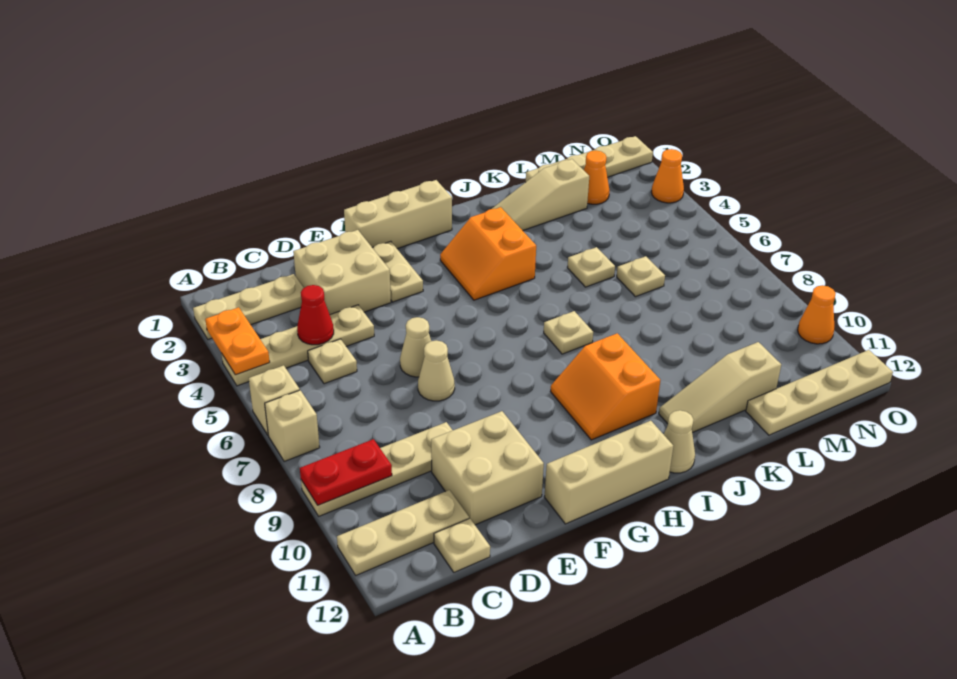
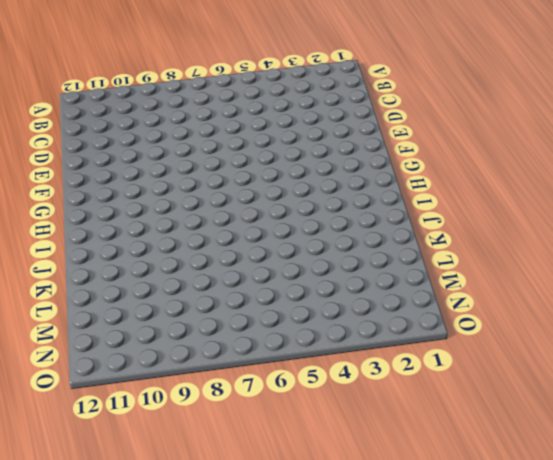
none -> tan 1x3 plate [193,274,304,339]
none -> tan 1x4 plate [221,305,374,386]
none -> tan 1x1 brick [249,365,300,435]
none -> tan 1x1 brick [265,390,320,461]

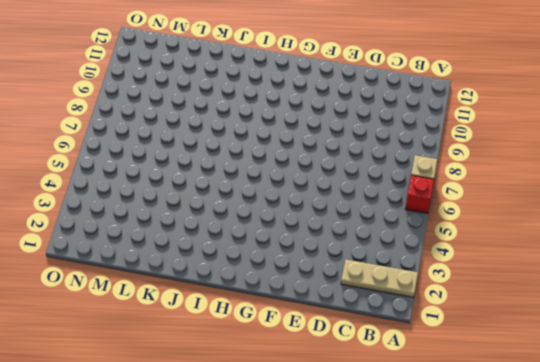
red 1x1 brick [405,175,434,213] -> tan 1x1 brick [249,365,300,435]
none -> tan 1x4 plate [221,305,374,386]
none -> tan 1x4 plate [301,422,453,516]
none -> tan 1x3 plate [337,490,469,575]
none -> tan 1x1 plate [308,339,357,384]

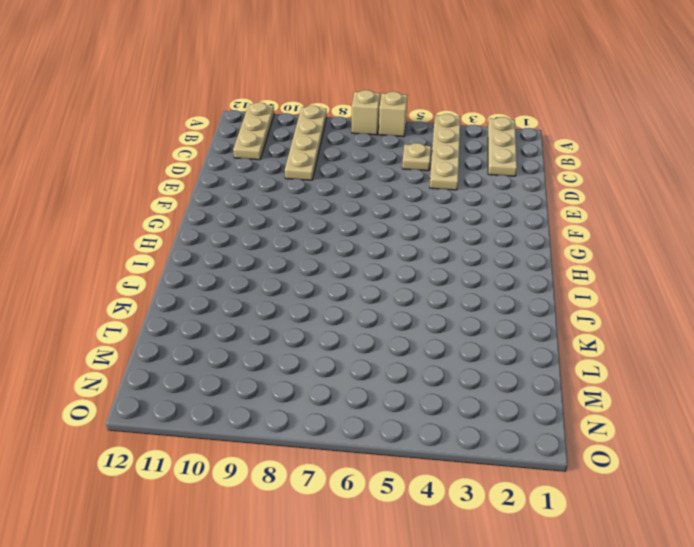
none -> tan 1x1 plate [434,518,490,572]
none -> tan 2x2 brick [293,230,391,314]
none -> tan 2x2 brick [431,411,544,525]
none -> tan 1x1 cone [400,317,431,377]

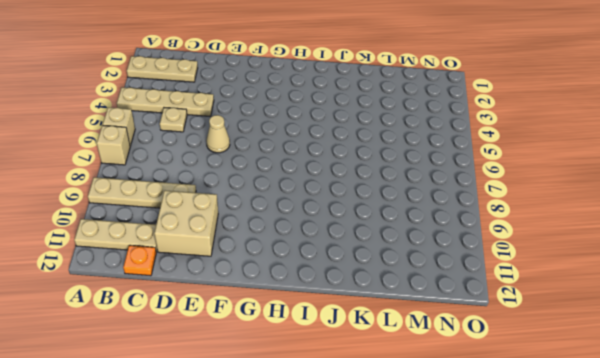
orange 1x1 plate [123,245,156,276] -> tan 1x1 plate [434,518,490,572]
none -> tan 2x2 brick [293,230,391,314]
none -> tan 1x1 cone [418,340,455,401]
none -> tan 1x3 brick [344,180,452,249]
none -> tan 1x2 plate [372,241,423,302]

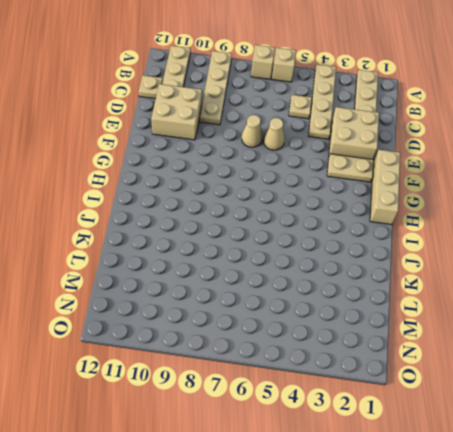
none -> tan 1x3 brick [544,421,673,524]
none -> orange 2x2 slope [440,207,536,300]
none -> orange 2x2 slope [551,333,660,440]
none -> tan 1x1 plate [544,311,593,354]

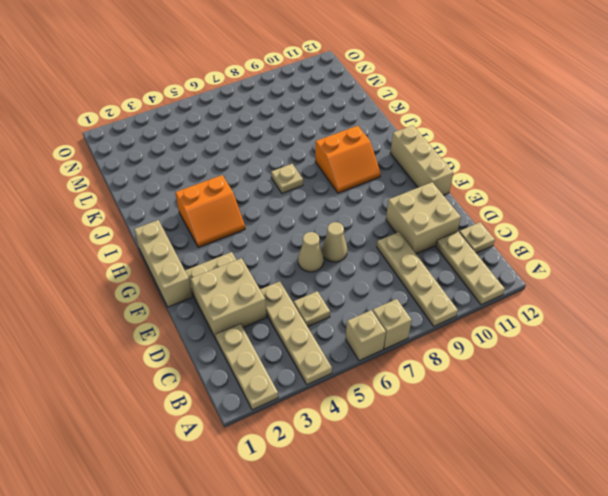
none -> tan 1x1 cone [664,410,695,473]
none -> tan 1x3 slope [492,159,589,230]
none -> tan 1x3 slope [659,342,781,433]
none -> tan 1x1 plate [567,247,615,287]

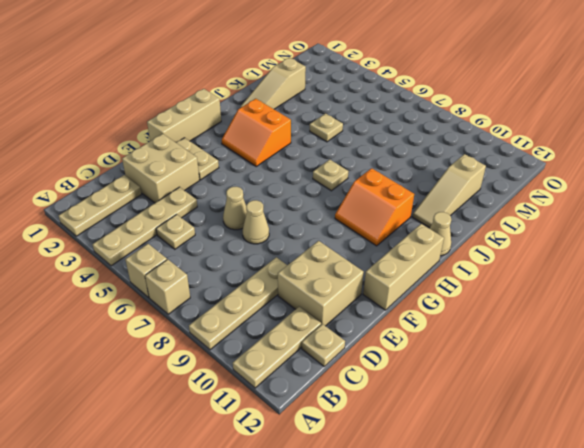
none -> tan 1x4 plate [526,136,653,182]
none -> tan 1x1 plate [617,256,665,297]
none -> tan 1x4 plate [746,350,893,435]
none -> orange 1x1 cone [584,151,610,204]

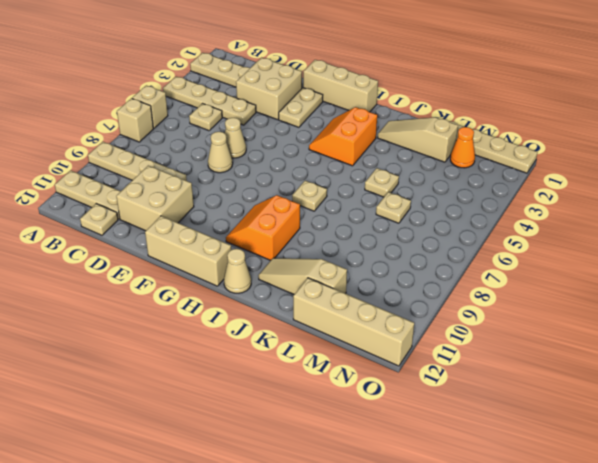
tan 1x4 brick [293,278,414,366] -> tan 1x4 plate [746,350,893,435]
none -> orange 1x1 cone [652,149,684,203]
none -> orange 1x1 cone [798,285,836,344]
none -> orange 1x2 plate [205,307,270,375]
none -> red 1x2 plate [300,439,392,505]

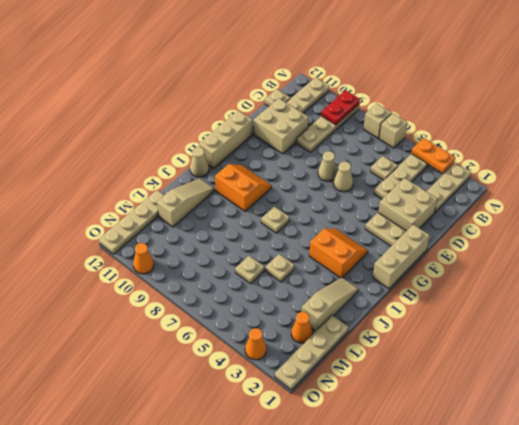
none -> red 1x1 cone [297,285,334,345]

